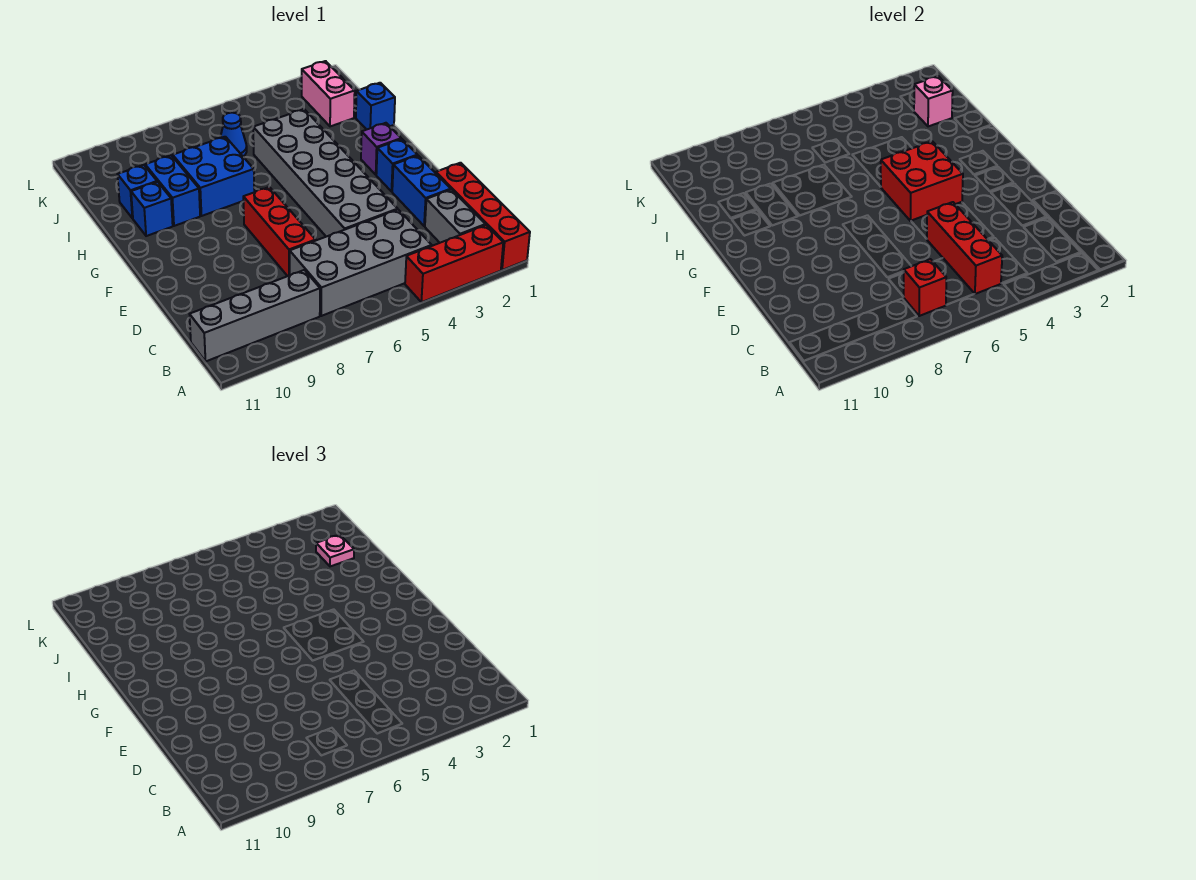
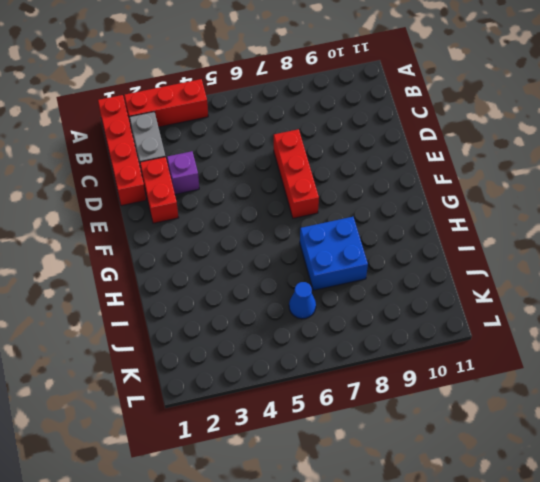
red 1x2 brick [140,157,178,223] -> blue 1x2 brick [392,156,451,226]
purple 1x1 brick [167,151,199,194] -> purple 1x1 brick moved to [361,123,401,175]
none -> grey 2x4 brick [290,210,432,316]
none -> grey 1x4 brick [190,270,320,361]
none -> grey 2x6 brick [253,109,398,237]

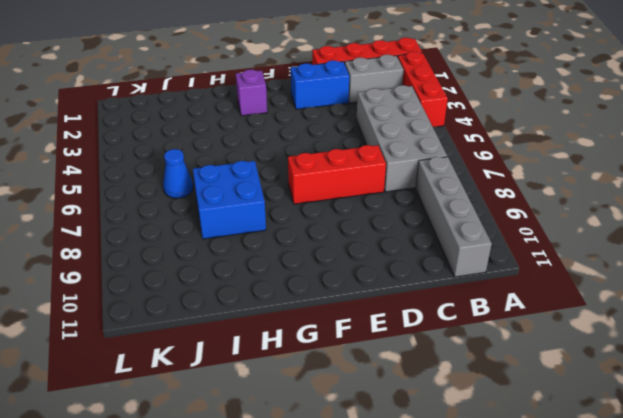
none -> grey 2x6 brick [253,109,398,237]
none -> blue 1x1 brick [376,139,417,191]
none -> blue 1x2 brick [145,155,200,226]

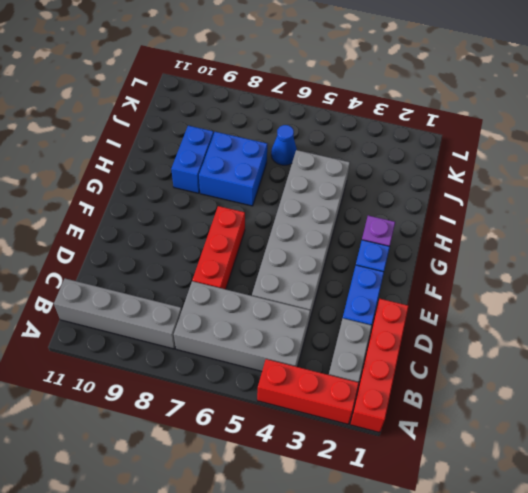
none -> blue 1x1 brick [131,182,173,236]
none -> blue 1x1 brick [356,83,395,130]
none -> blue 1x1 brick [117,165,157,218]

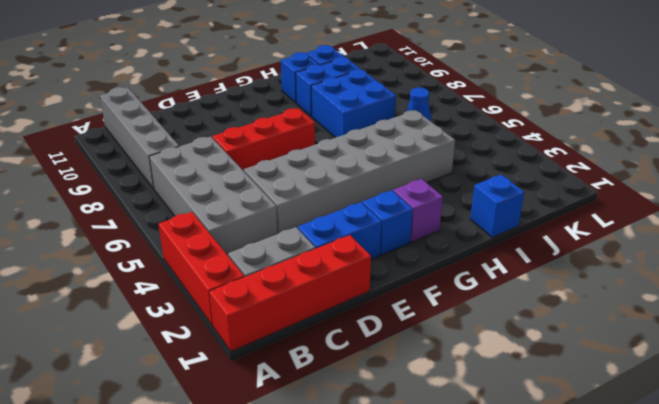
none -> pink 1x2 brick [302,61,355,126]
none -> red 1x3 brick [927,202,1002,294]
none -> red 1x1 brick [904,259,946,316]

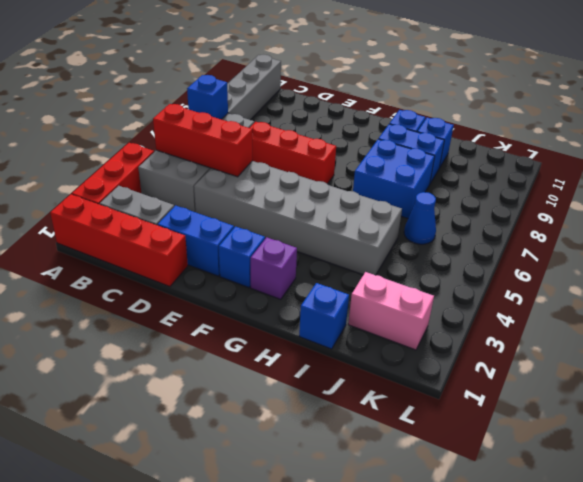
blue 1x1 brick [187,75,228,119] -> red 1x1 brick [904,259,946,316]
none -> red 2x2 brick [881,141,963,221]
none -> pink 1x1 brick [914,76,953,126]
none -> pink 1x1 plate [316,535,354,566]

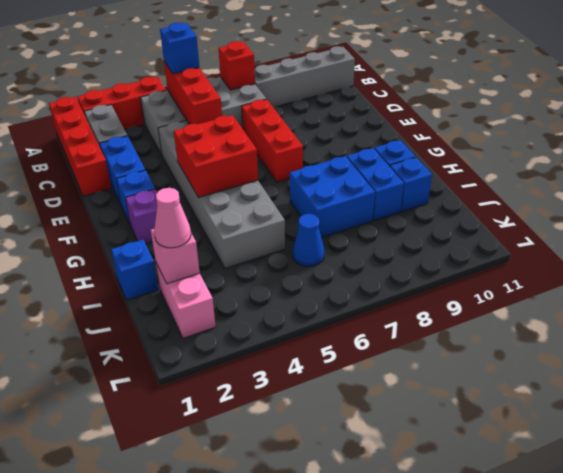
blue 1x1 brick [160,22,199,74] -> none
pink 1x1 cone [154,188,191,248] -> pink 1x1 plate [316,535,354,566]

